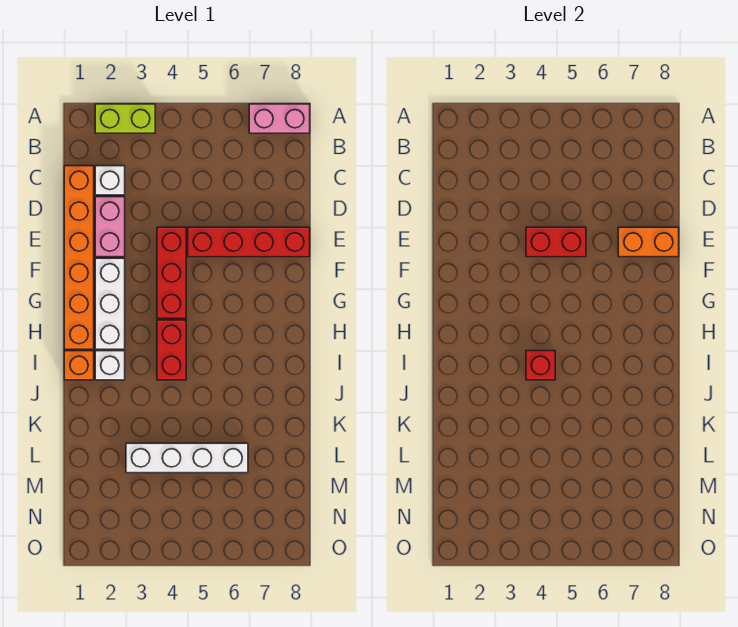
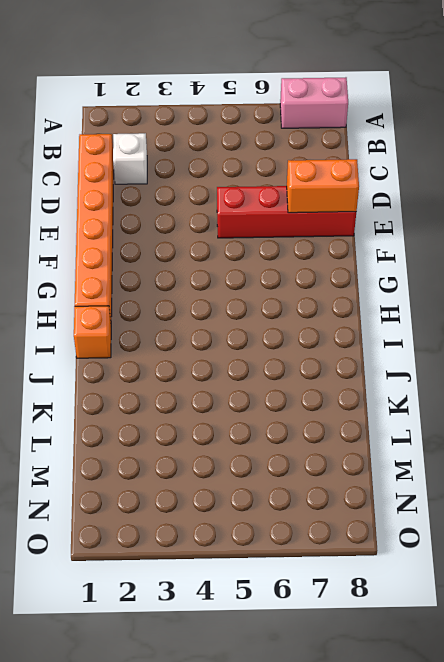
none -> lime 1x2 brick [95,104,155,133]
none -> pink 1x2 brick [95,197,125,257]
none -> red 1x3 brick [157,227,186,318]

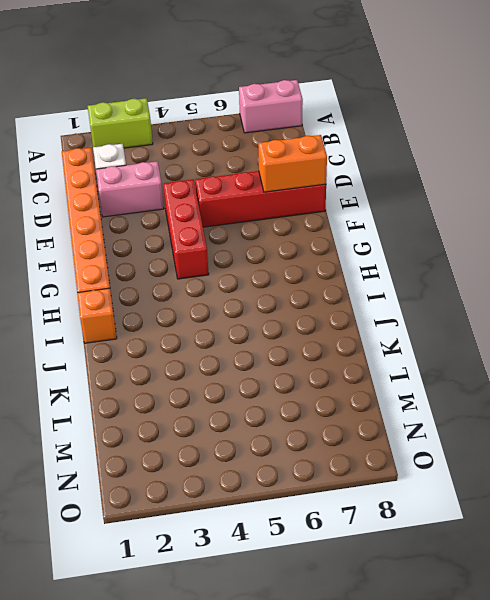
pink 1x2 brick [96,161,164,217] -> pink 1x2 brick turned to [95,197,125,257]
none -> white 1x3 brick [95,258,125,349]
none -> red 1x2 brick [157,320,186,380]
none -> white 1x1 brick [95,351,125,380]

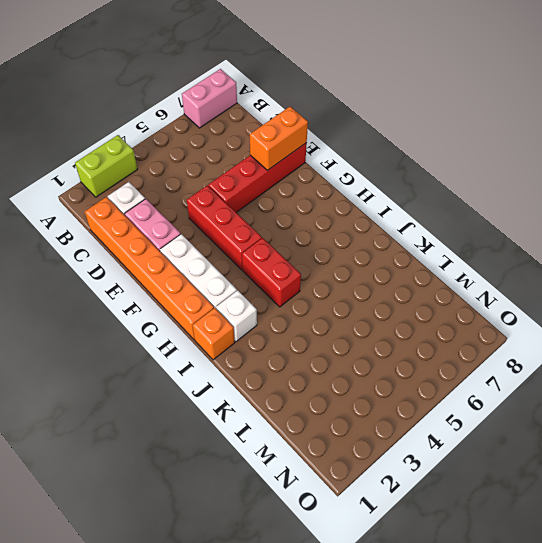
none -> white 1x4 brick [126,443,248,473]
none -> red 1x2 brick [526,227,586,257]
none -> red 1x1 brick [526,351,555,380]

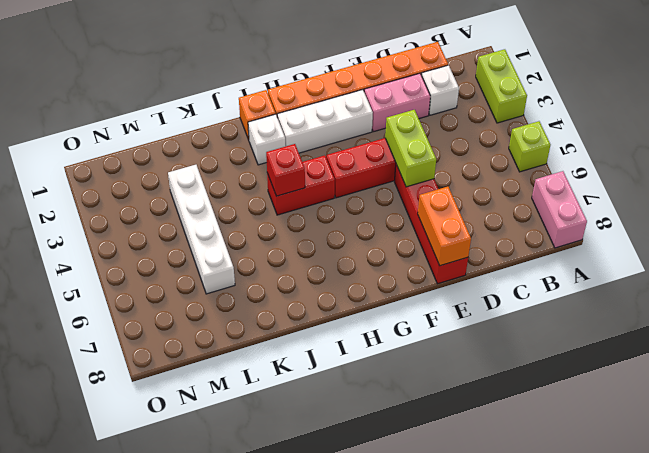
lime 1x1 brick [509,121,550,172] -> none
lime 1x2 brick [385,110,436,187] -> red 1x2 brick [526,227,586,257]

